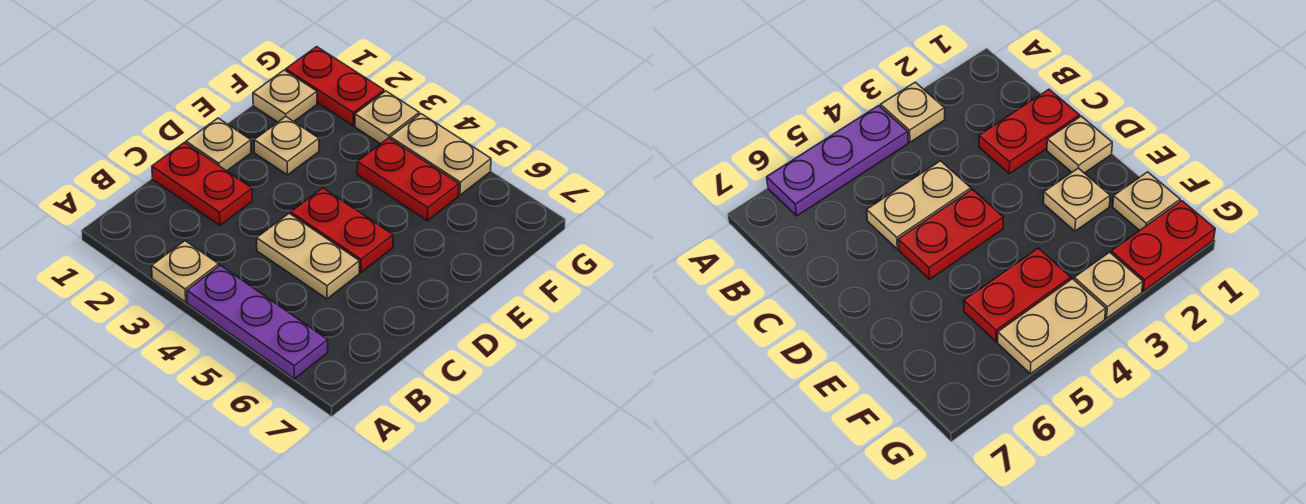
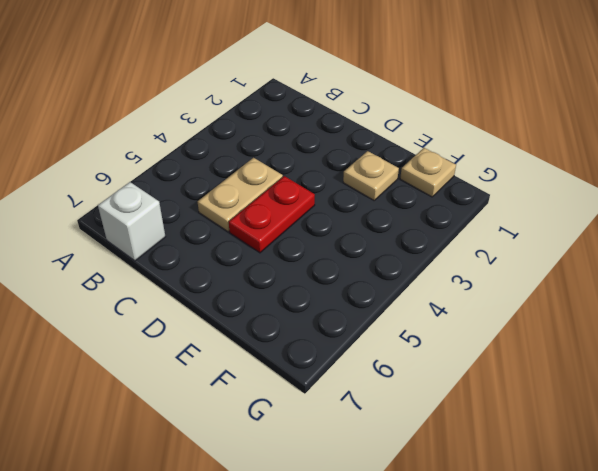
white 1x1 brick [98,182,165,261] -> none
none -> tan 1x1 plate [152,241,219,302]
none -> purple 1x3 plate [187,265,328,379]
none -> red 1x2 plate [152,143,252,225]

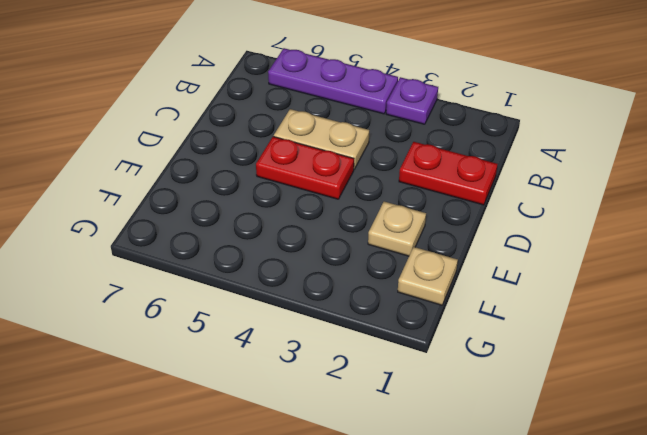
purple 1x1 plate [386,77,438,124] -> tan 1x1 plate [152,241,219,302]
none -> tan 1x1 plate [186,118,251,171]
none -> red 1x2 plate [357,138,459,221]
none -> red 1x2 plate [286,47,384,126]

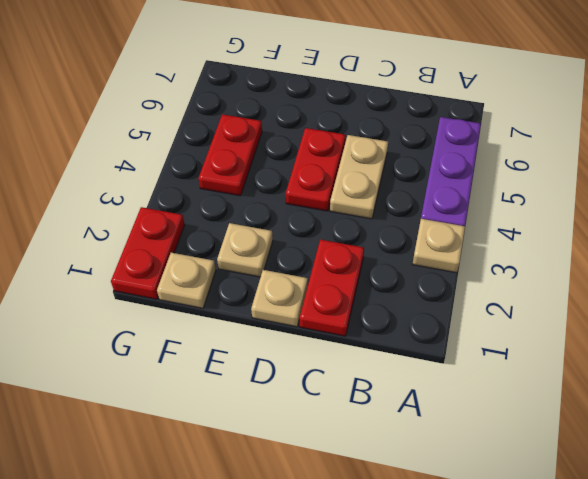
none -> tan 1x1 plate [355,91,419,144]
none -> tan 1x2 plate [390,114,491,195]

